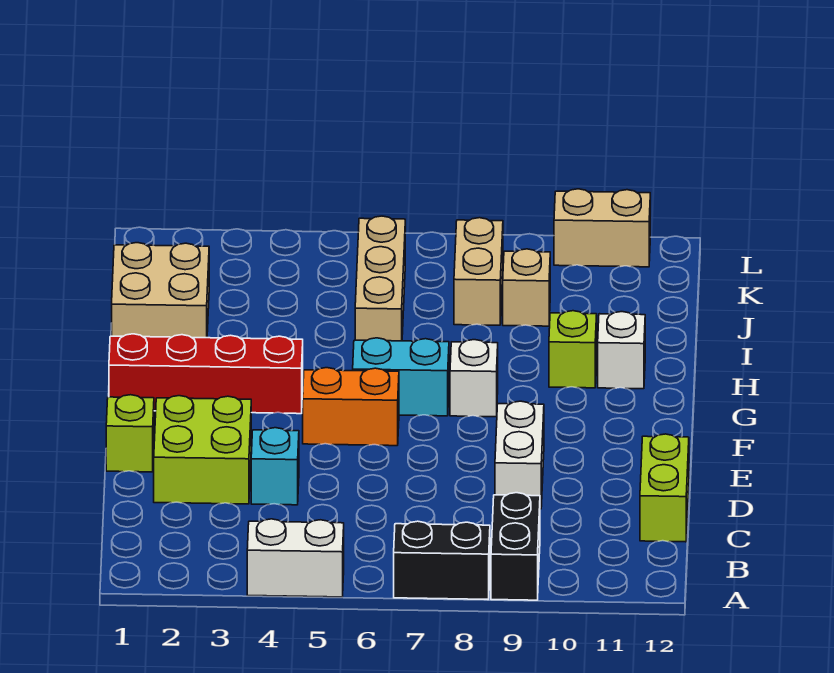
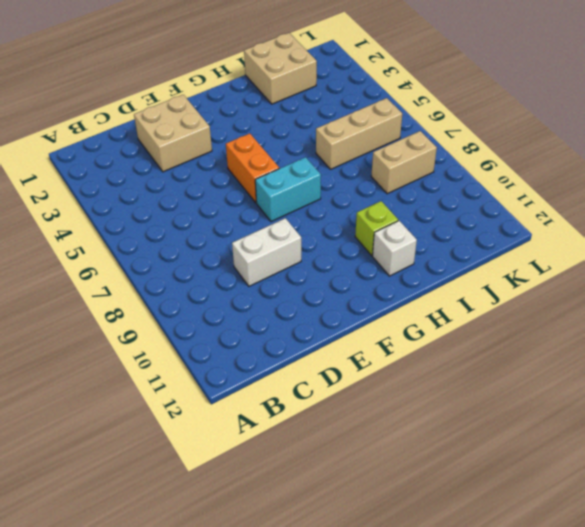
tan 2x2 brick [134,95,212,172] -> lime 2x2 brick [154,396,251,504]
cyan 1x2 brick [255,157,321,222] -> cyan 1x2 brick turned to [353,338,449,416]
none -> white 1x2 brick [247,519,344,597]
none -> black 1x2 brick [394,521,490,599]
none -> black 1x2 brick [491,493,540,600]

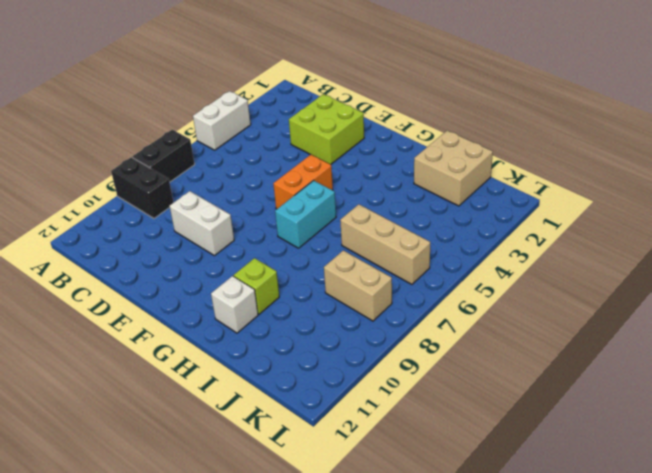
none -> lime 1x2 brick [640,434,689,542]
none -> cyan 1x1 brick [251,428,299,505]
none -> lime 1x1 brick [106,395,154,472]

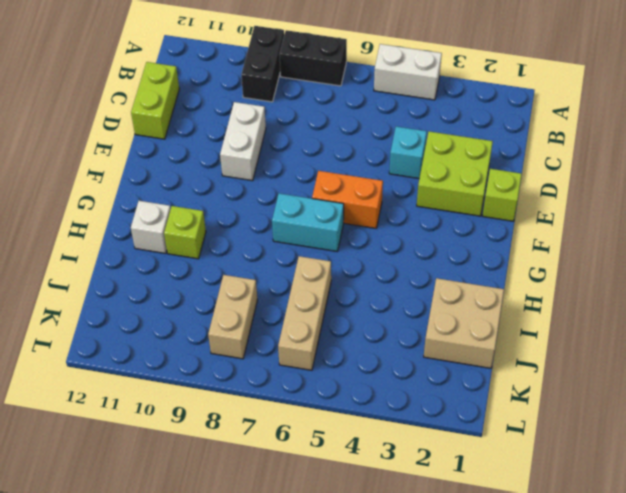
none -> red 1x4 brick [109,334,303,414]
none -> white 1x1 brick [450,340,498,417]
none -> tan 1x1 brick [503,249,550,326]

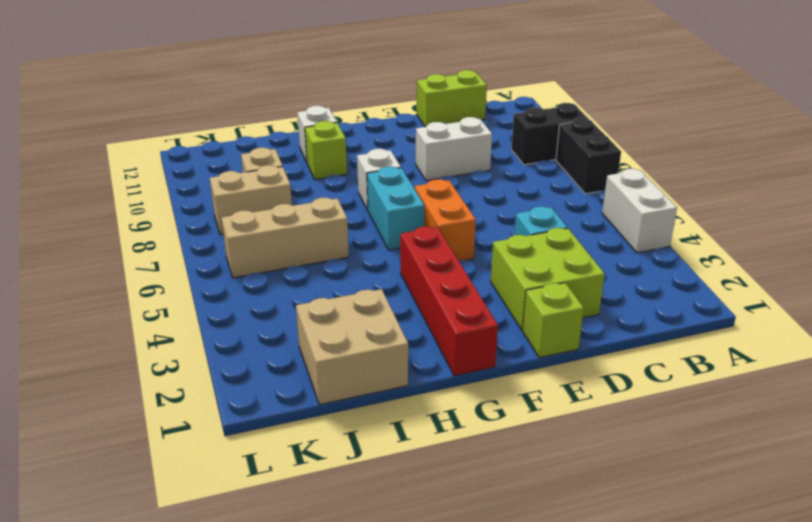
none -> tan 1x2 brick [554,189,650,267]

